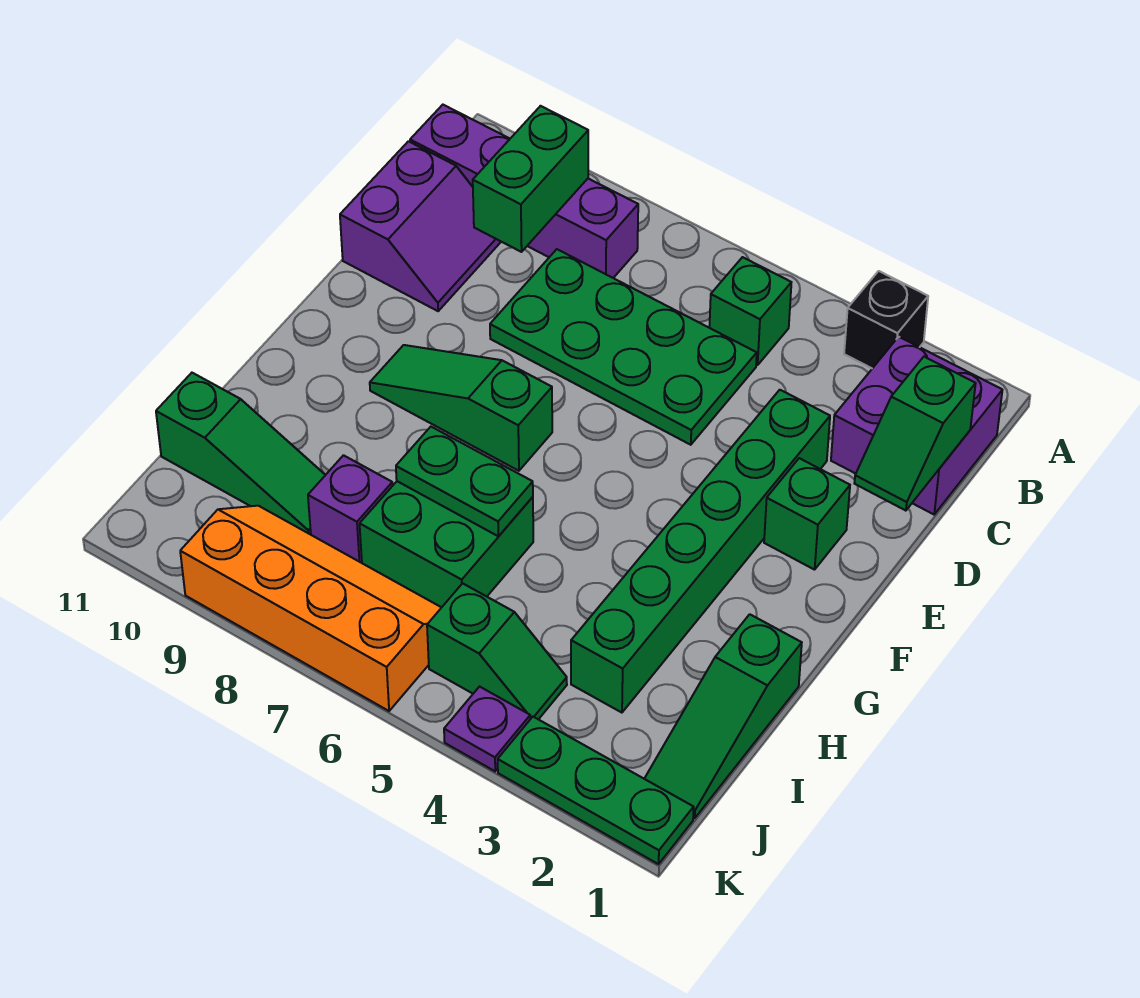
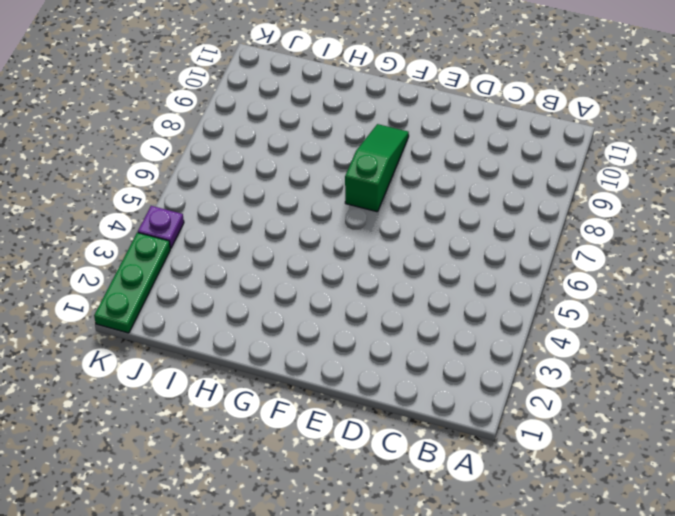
none -> black 1x1 brick [844,271,928,368]
none -> purple 2x2 brick [831,337,1002,514]
none -> green 1x1 brick [709,257,791,365]

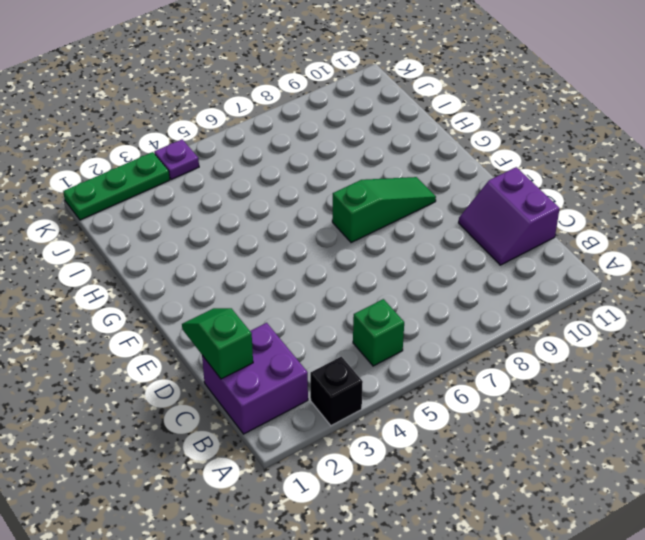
none -> purple 1x4 brick [410,105,638,278]
none -> green 2x4 plate [490,249,757,445]
none -> green 1x6 brick [571,390,830,713]

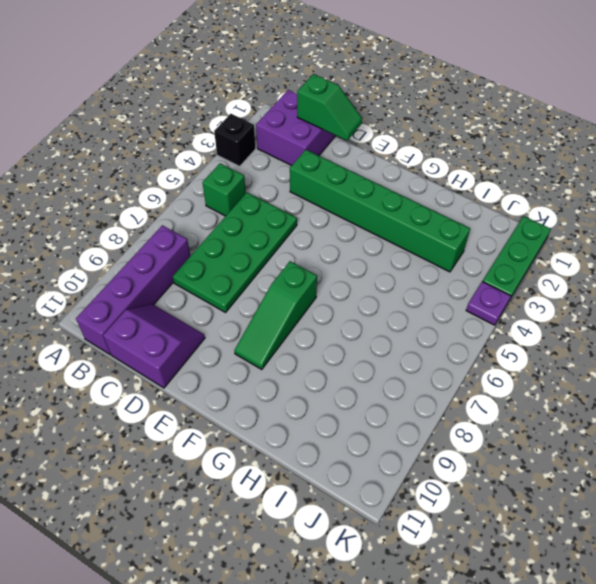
none -> green 1x1 brick [764,458,850,570]
none -> green 1x3 slope [644,614,802,818]
none -> green 2x2 brick [360,481,533,607]

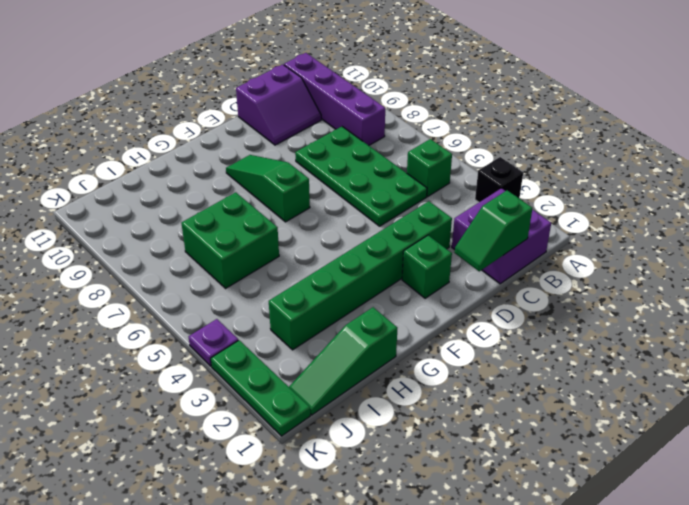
none -> purple 1x1 brick [308,455,393,563]
none -> green 1x3 slope [156,373,325,535]
none -> green 1x2 slope [427,583,567,719]

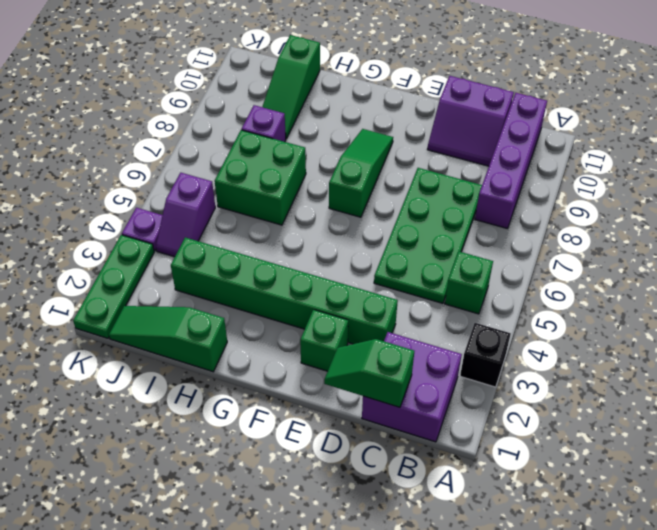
purple 1x2 slope [156,173,215,257] -> green 1x2 slope [427,583,567,719]
none -> orange 2x4 slope [180,506,442,711]
none -> green 1x2 brick [473,106,588,252]
none -> green 1x2 plate [396,427,533,536]

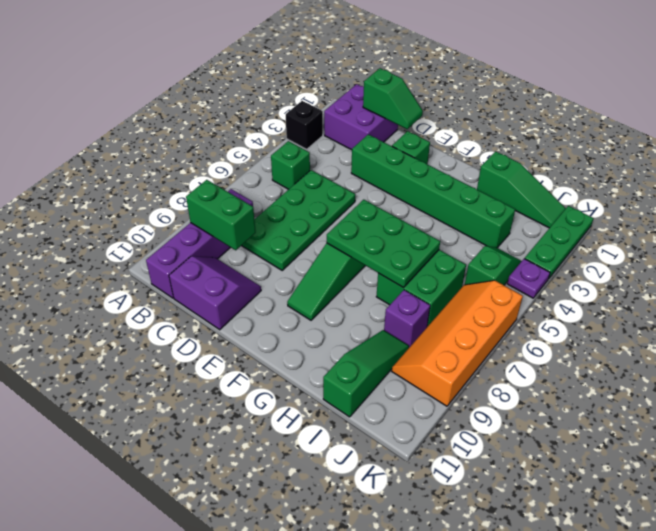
green 2x3 plate [327,200,440,288] -> green 1x2 plate [396,427,533,536]

